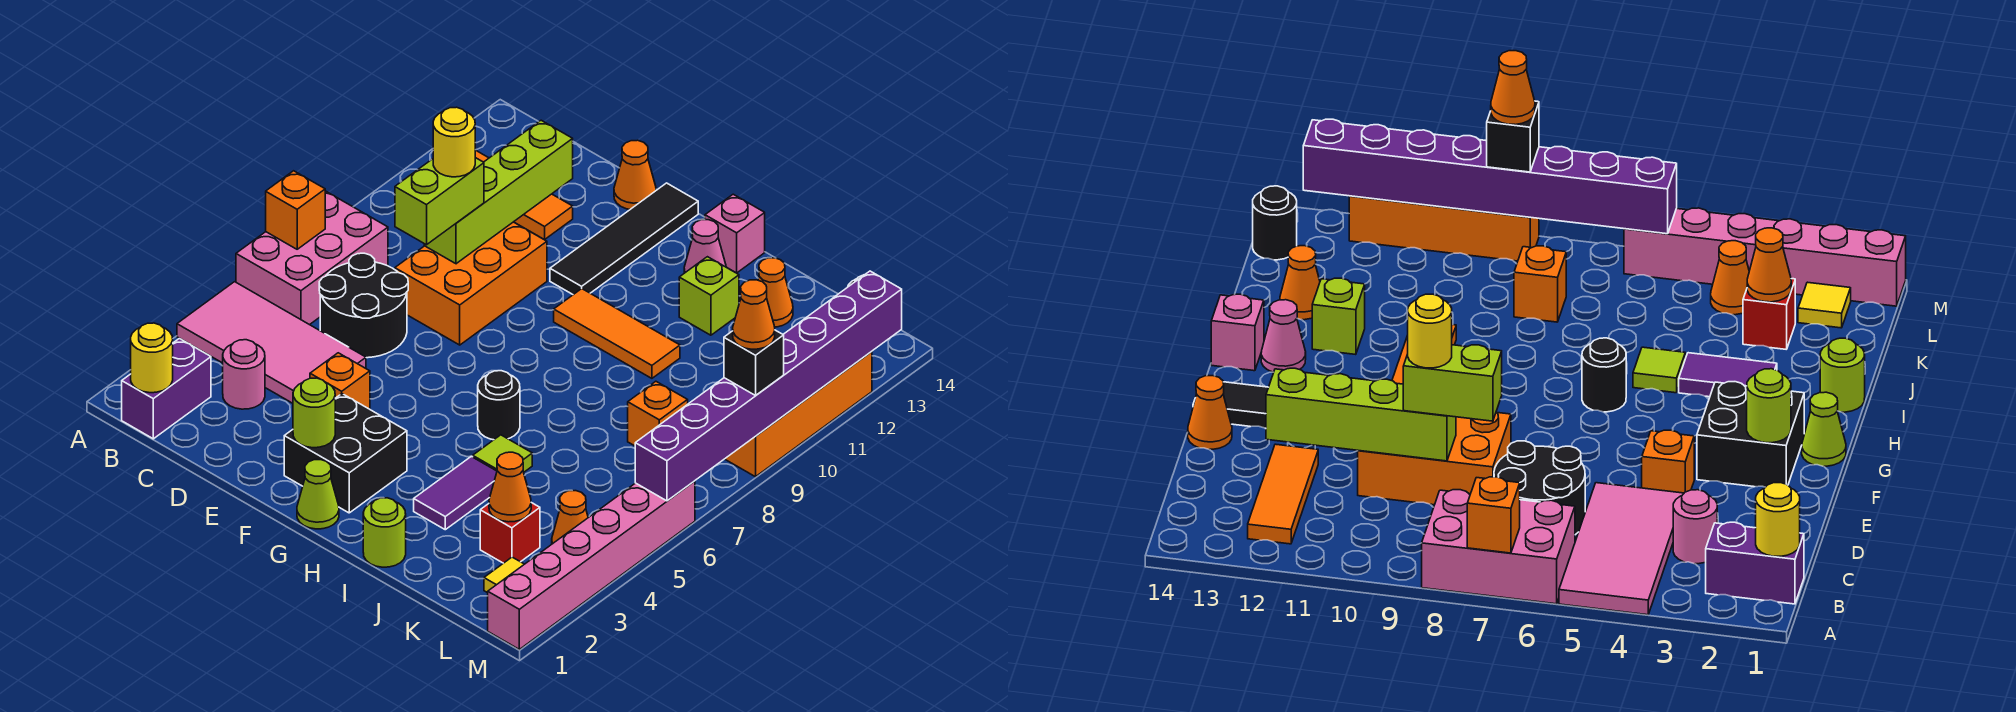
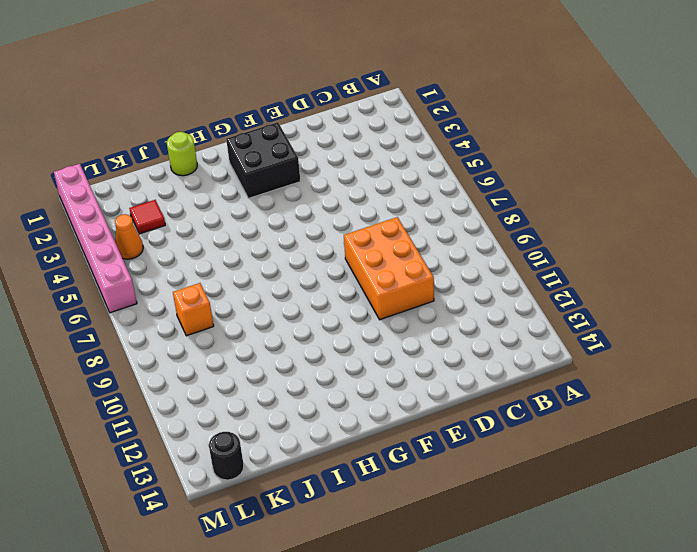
red 1x1 tile [129,200,165,234] -> red 1x1 brick [480,503,540,563]
none -> pink 2x4 tile [177,282,366,403]
none -> pink 2x3 brick [236,191,388,325]
none -> purple 1x2 brick [122,339,211,439]
none -> orange 1x3 tile [475,150,573,240]

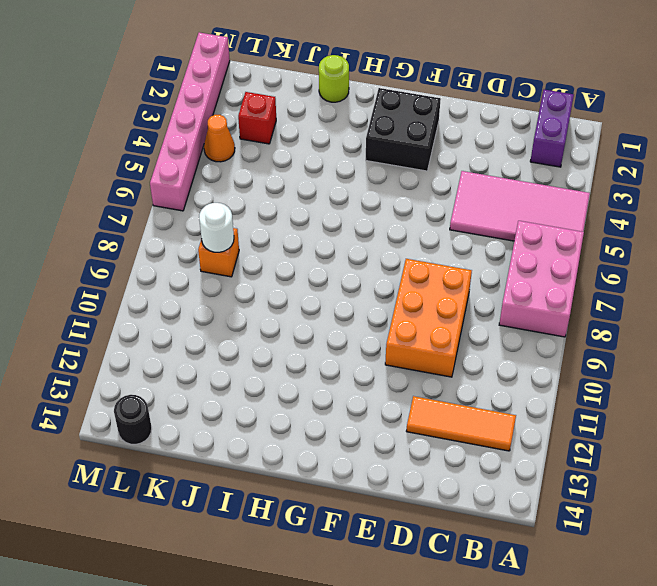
white 1x1 round brick [199,203,234,252] -> none
none -> pink 1x1 round brick [223,340,265,409]
none -> black 2x2 round brick [319,253,408,358]
none -> orange 1x1 brick [310,353,370,409]
none -> orange 1x1 cone [614,140,656,209]

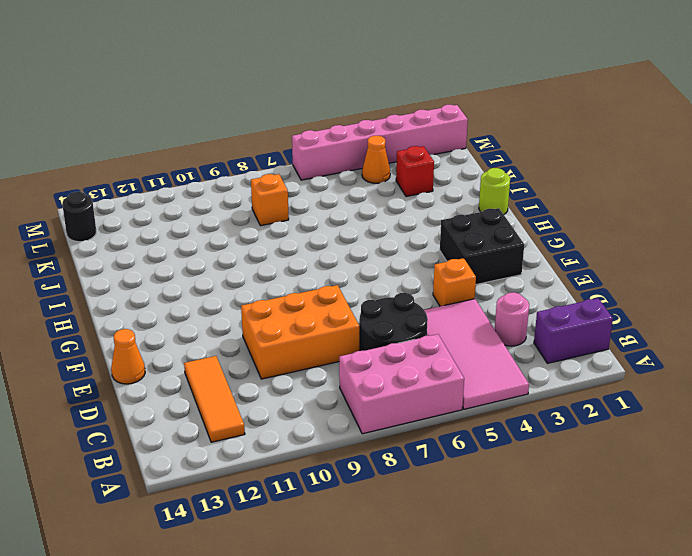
none -> black 1x4 tile [550,183,698,295]
none -> lime 1x1 cone [297,460,339,529]
none -> orange 1x3 tile [554,289,680,378]
none -> black 1x1 round brick [478,371,520,440]

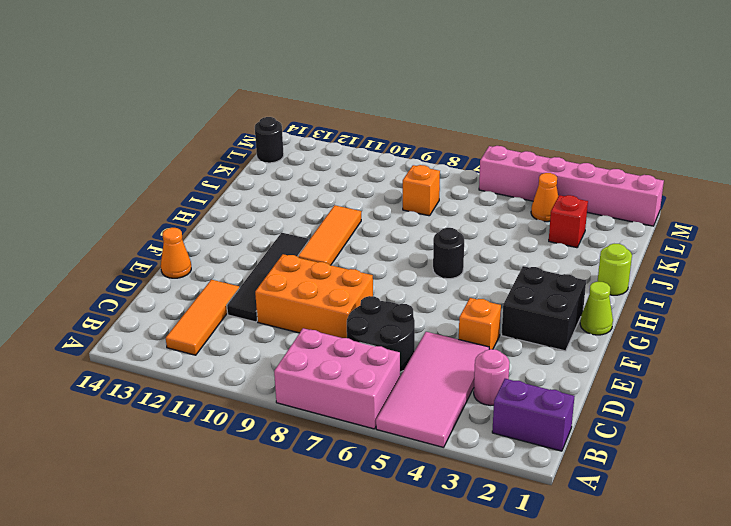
black 1x4 tile [227,233,309,322] -> black 1x4 tile turned to [550,183,698,295]
none -> pink 1x1 cone [684,220,726,273]
none -> pink 1x1 brick [705,194,765,273]
none -> purple 1x2 tile [414,456,497,530]
none -> lime 1x1 tile [473,435,532,472]

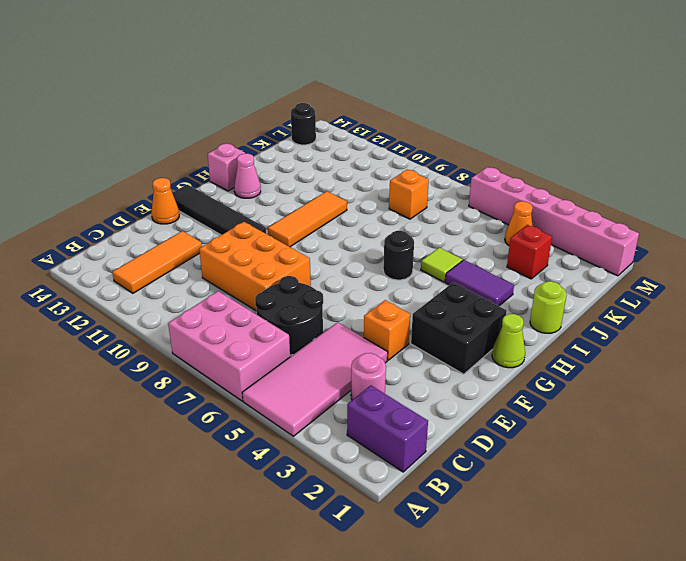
none -> lime 1x1 brick [679,257,739,335]
none -> orange 1x1 cone [758,258,793,327]
none -> yellow 1x1 tile [484,557,524,593]
none -> orange 1x4 brick [725,351,872,477]

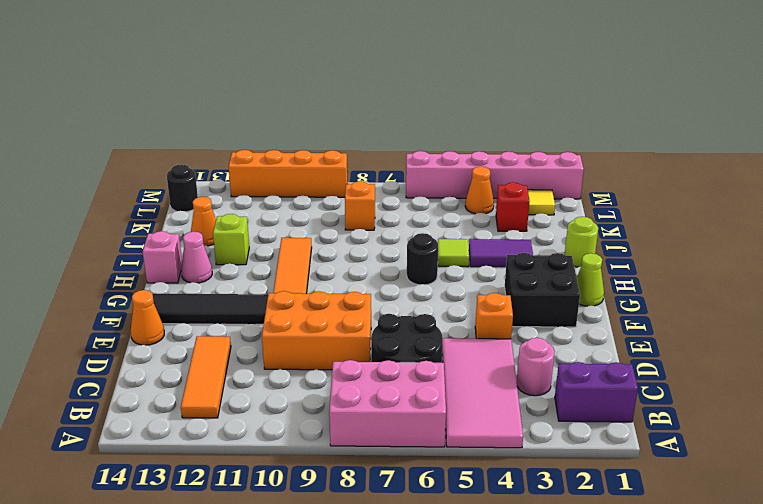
none -> orange 1x1 brick [266,171,325,249]
none -> yellow 1x1 round brick [131,323,173,393]
none -> lime 1x4 brick [424,120,573,264]
none -> lime 1x1 round brick [293,378,335,448]

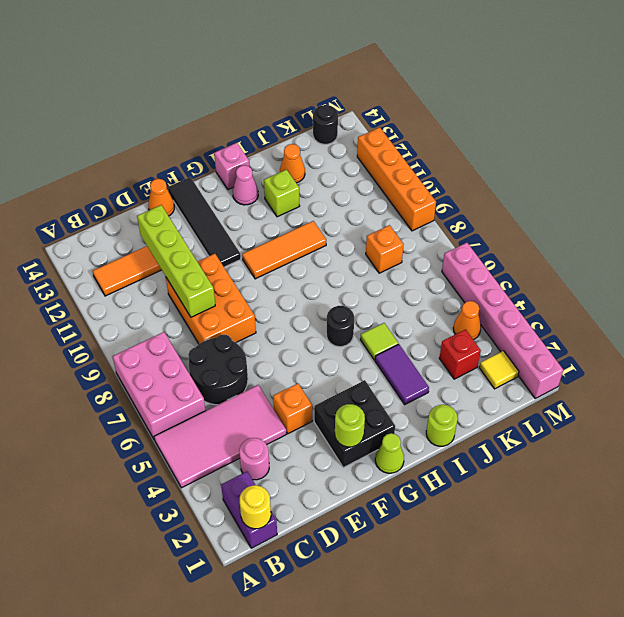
none -> orange 1x1 brick [266,171,325,249]
none -> orange 1x1 cone [489,452,531,522]
none -> purple 1x8 brick [635,271,902,501]
none -> lime 1x2 brick [395,158,484,245]

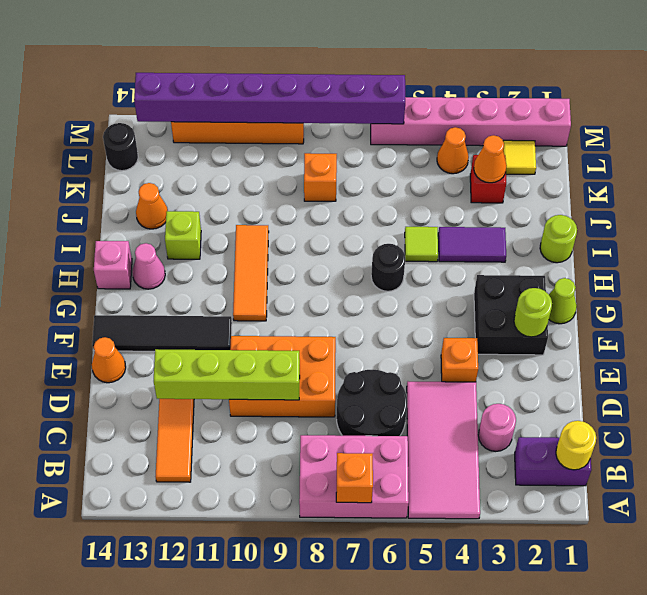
none -> lime 1x2 brick [395,158,484,245]
none -> black 1x1 brick [724,330,784,396]
none -> yellow 1x1 round brick [433,107,475,177]
none -> orange 1x1 cone [733,280,775,349]

